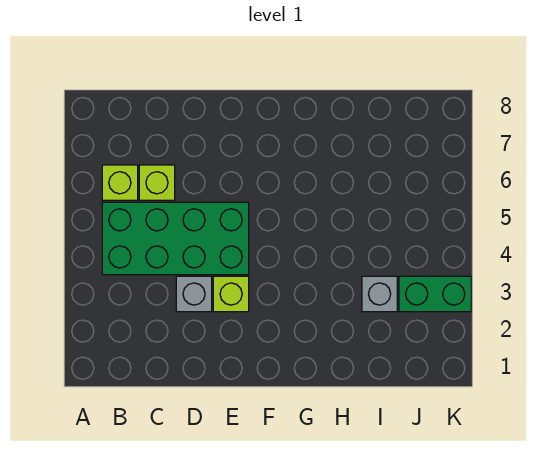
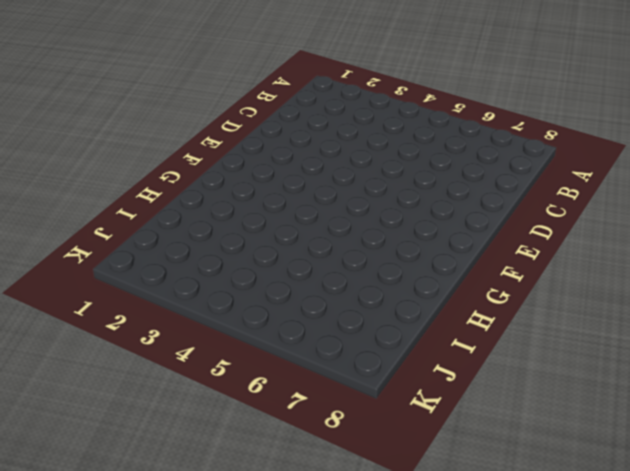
none -> green 2x4 brick [102,202,249,275]
none -> lime 1x1 brick [102,165,138,200]

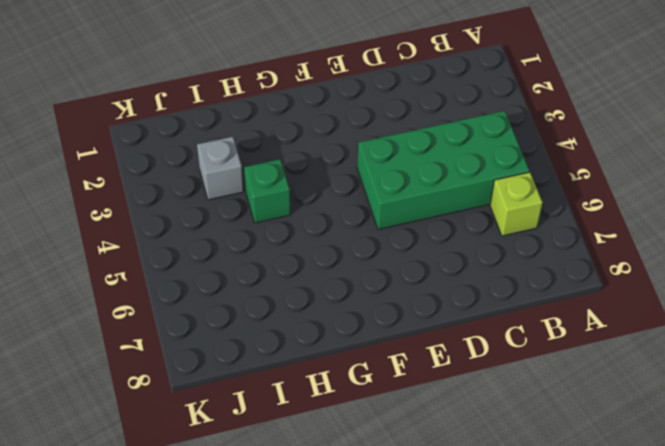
green 1x1 brick [244,159,291,223] -> none
none -> lime 1x1 brick [139,165,175,200]
none -> grey 1x1 brick [176,276,212,312]

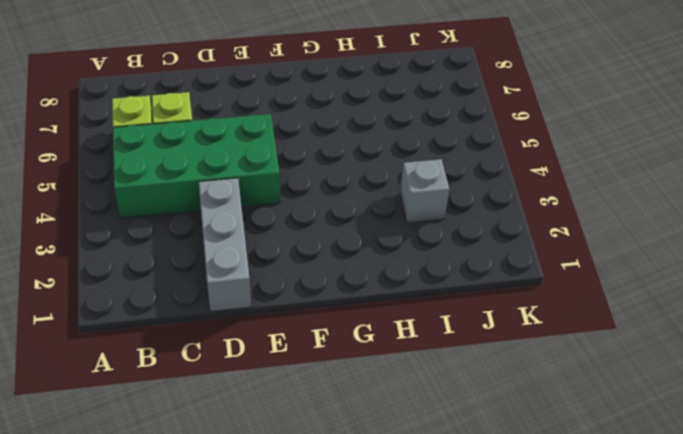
grey 1x3 brick [199,178,251,311] -> grey 1x1 brick [176,276,212,312]
none -> lime 1x1 brick [213,276,249,312]
none -> green 1x2 brick [399,276,471,312]

